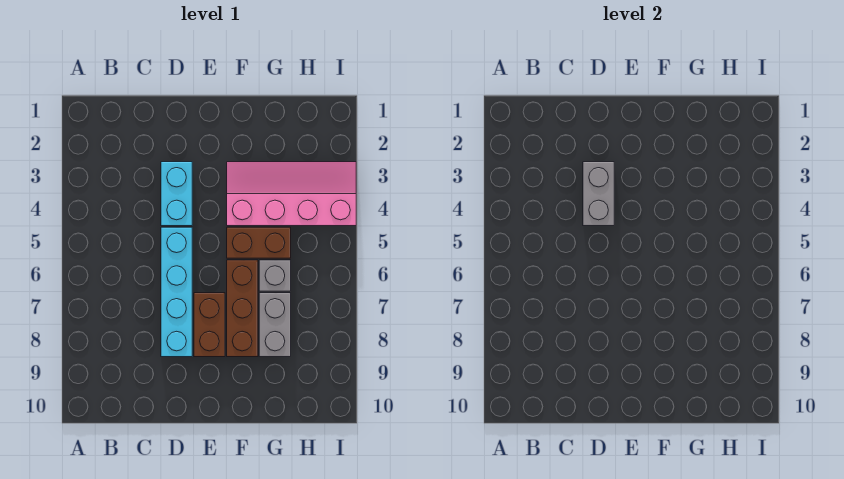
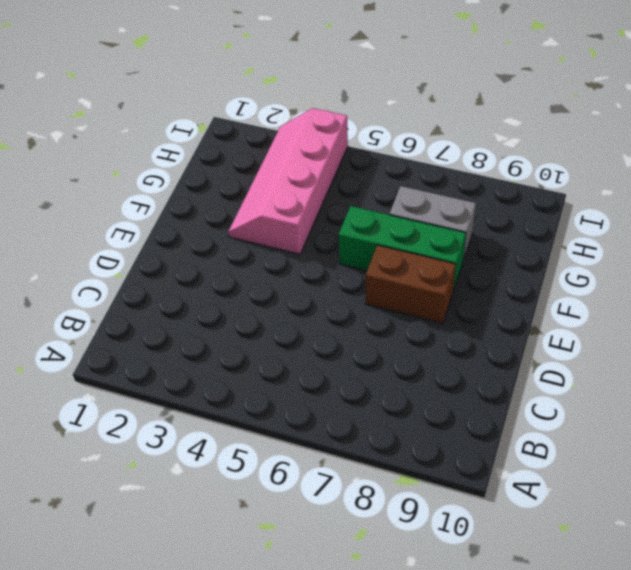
green 1x3 brick [339,206,466,291] -> brown 1x3 brick [227,260,258,357]
none -> cyan 1x2 brick [161,162,192,226]
none -> cyan 1x4 brick [161,227,192,357]

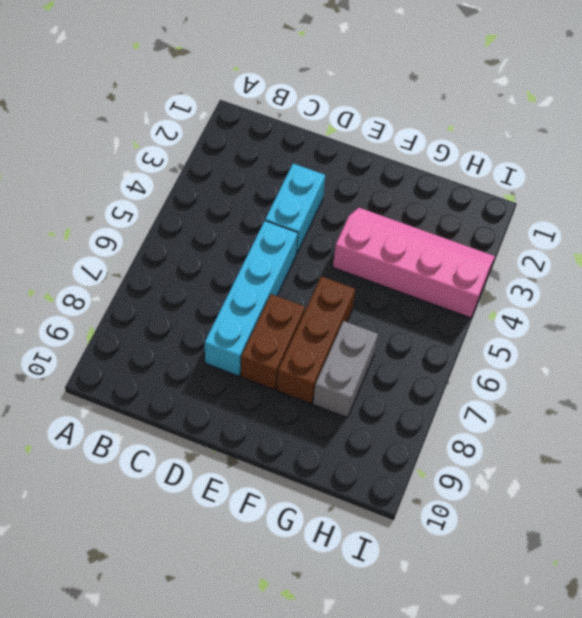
none -> brown 1x2 brick [227,227,291,258]
none -> grey 1x1 brick [259,260,291,291]

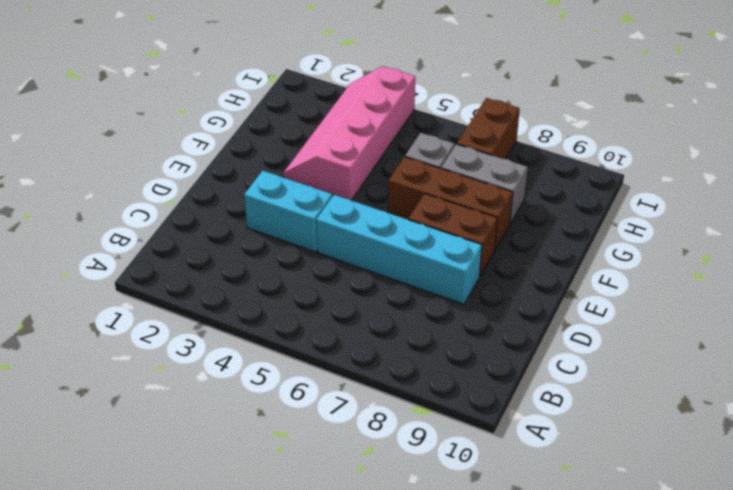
brown 1x2 brick [457,98,520,159] -> brown 1x2 brick moved to [227,227,291,258]
none -> grey 1x2 brick [583,162,614,226]

